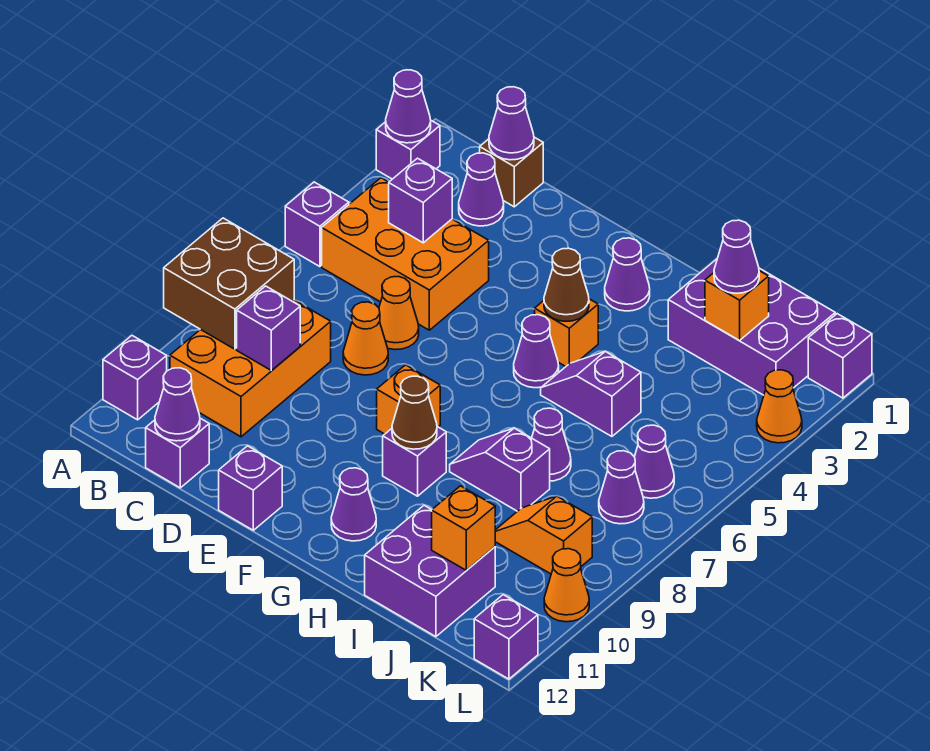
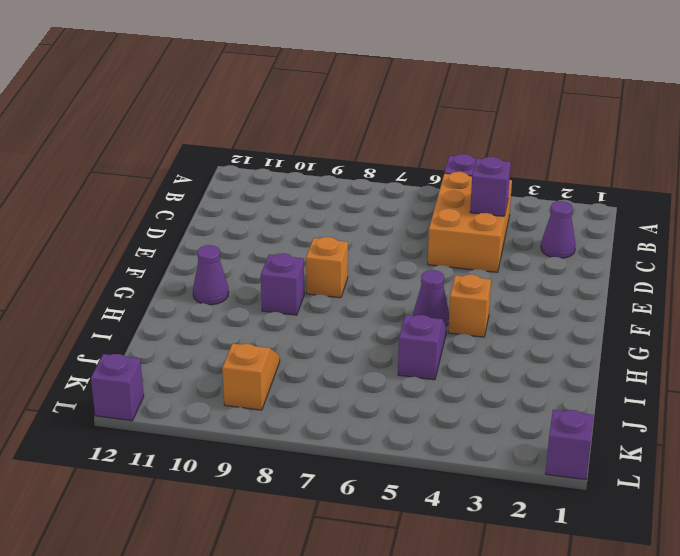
none -> purple 1x1 brick [376,121,440,179]
none -> purple 1x1 brick [103,336,167,420]
none -> orange 2x3 brick [170,300,331,437]
none -> brown 1x1 brick [480,137,543,207]

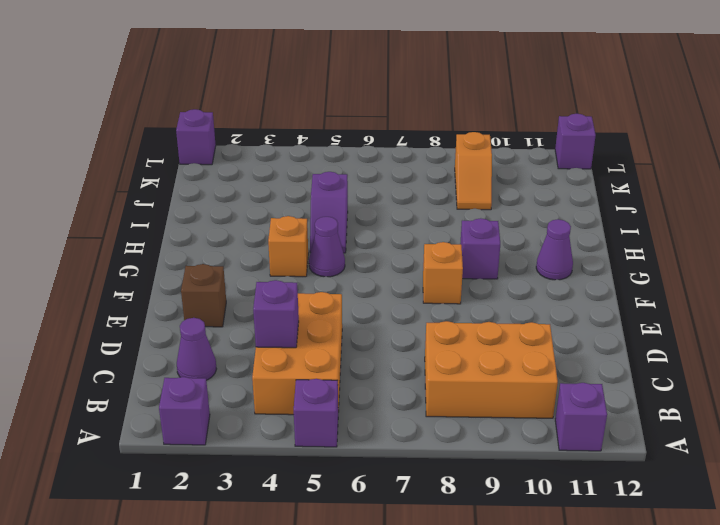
brown 1x1 brick [181,264,226,327] -> brown 1x1 brick moved to [480,137,543,207]
none -> purple 1x1 brick [146,418,209,488]
none -> orange 1x1 cone [379,276,419,350]
none -> orange 1x1 cone [343,302,388,375]
none -> purple 1x1 brick [219,446,282,530]

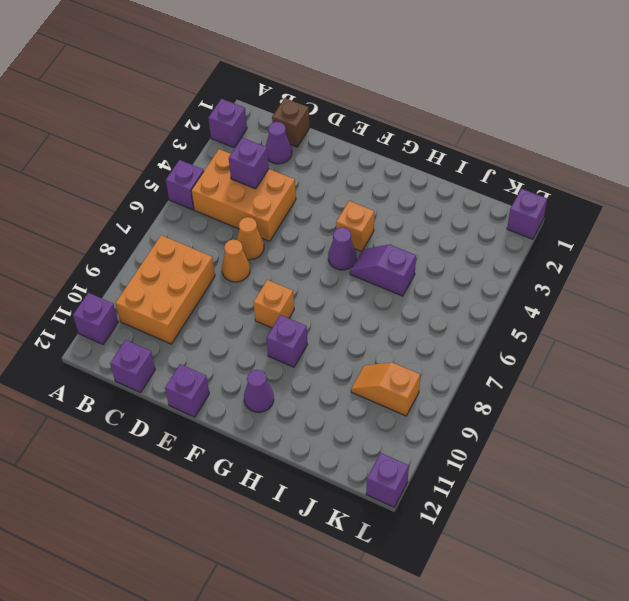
none -> purple 1x1 cone [605,238,650,311]
none -> purple 1x2 slope [450,428,550,511]
none -> purple 2x3 brick [668,259,835,395]
none -> purple 1x1 cone [532,408,571,481]

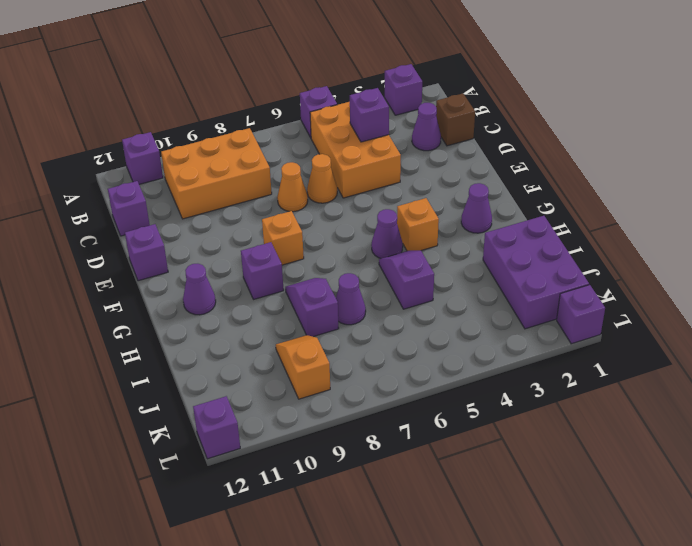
none -> purple 2x2 brick [365,506,495,637]
none -> purple 1x1 cone [635,425,674,498]
none -> purple 1x1 cone [599,451,644,524]
none -> orange 1x1 cone [757,370,802,443]

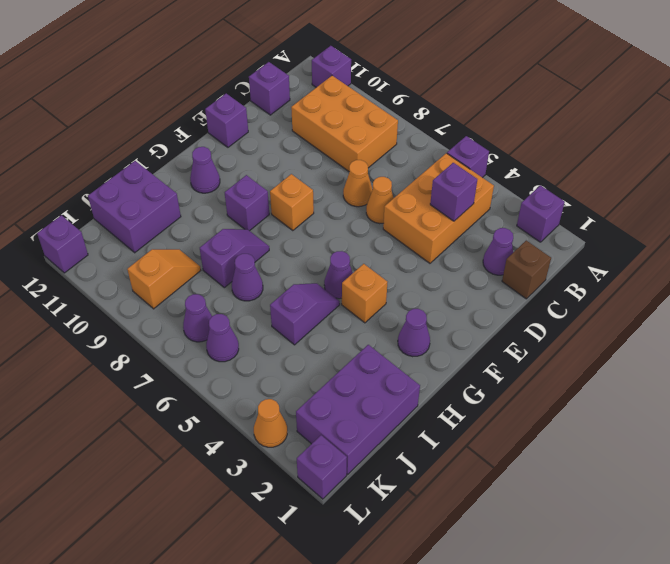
none -> orange 1x1 cone [544,549,589,622]
none -> purple 1x1 cone [386,70,431,143]
none -> brown 2x2 brick [164,218,294,349]
none -> purple 1x1 cone [489,87,534,160]

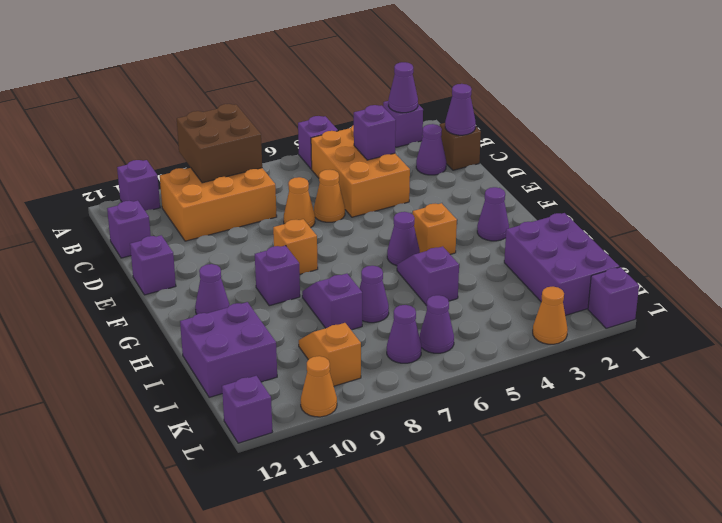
none -> purple 1x1 brick [237,286,300,370]
none -> purple 1x1 cone [155,368,200,441]
none -> brown 1x1 cone [544,248,589,321]
none -> brown 1x1 cone [392,376,437,449]

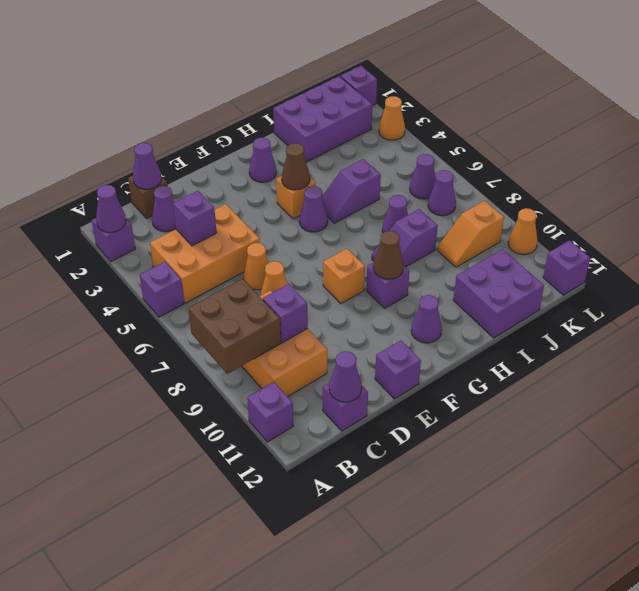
none -> orange 1x1 brick [705,271,769,340]
none -> orange 1x1 brick [432,486,495,570]
none -> purple 1x1 cone [714,220,759,293]

